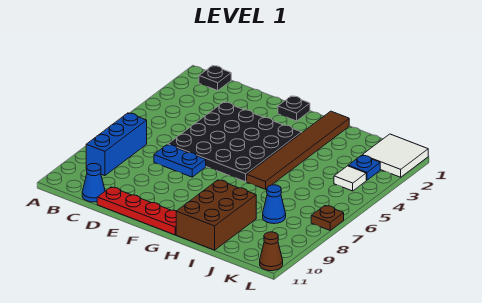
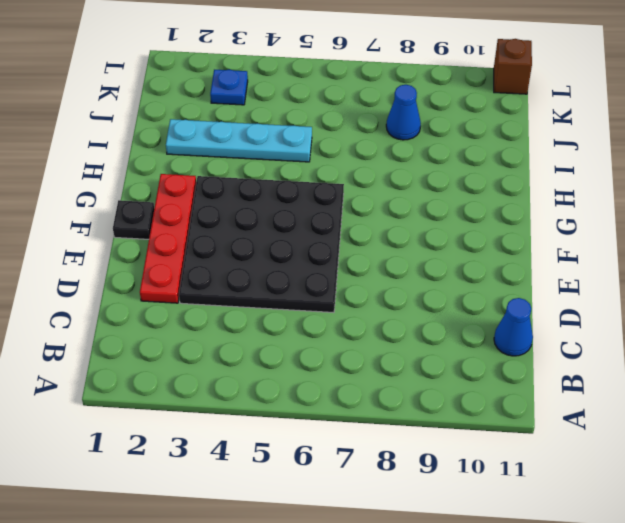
red 1x4 plate [140,174,196,303] -> red 1x4 plate moved to [97,187,176,235]
cyan 1x4 plate [166,119,312,162] -> none
brown 1x1 brick [494,39,532,94] -> brown 1x1 cone [260,232,283,271]
none -> black 1x1 plate [199,66,231,90]
none -> blue 1x3 brick [86,113,147,176]
none -> blue 1x2 plate [154,145,206,177]

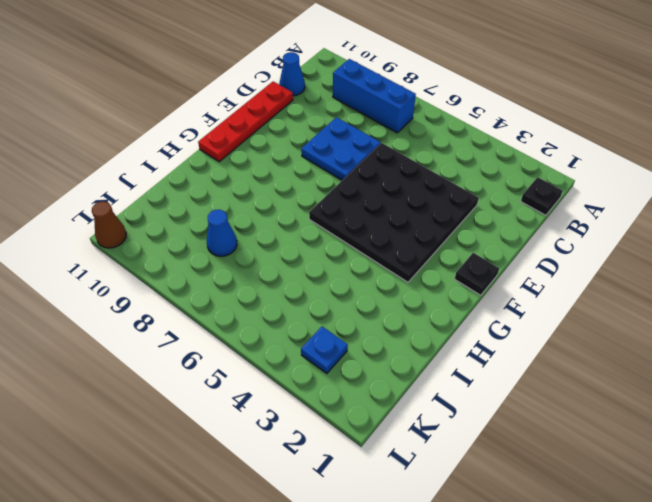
blue 2x2 plate [301,117,381,180] -> blue 1x2 plate [154,145,206,177]
none -> brown 1x6 tile [247,111,349,189]
none -> brown 2x3 brick [176,180,256,250]
none -> white 2x2 tile [362,134,428,177]

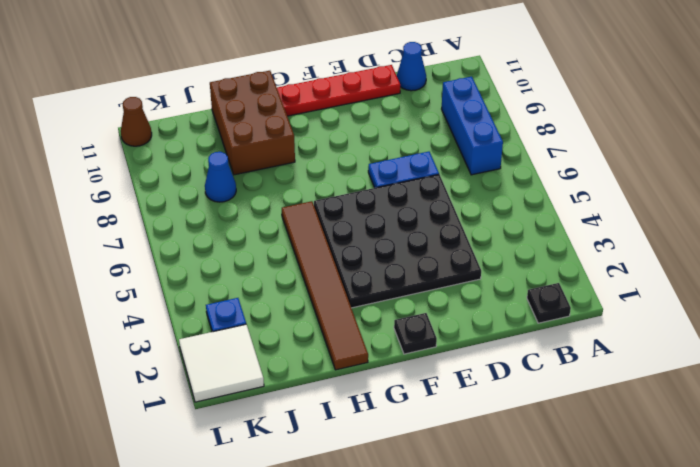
none -> white 1x1 tile [334,166,366,191]
none -> brown 1x1 plate [311,206,344,230]

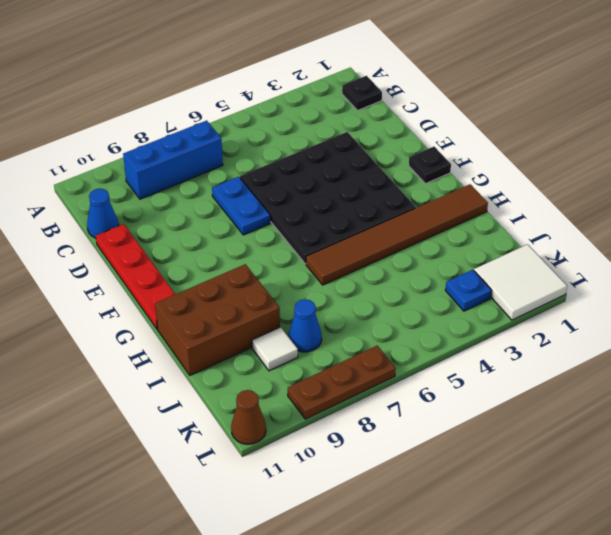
white 1x1 tile [252,327,298,371] -> white 1x1 tile moved to [334,166,366,191]
brown 1x3 plate [288,346,396,419] -> brown 1x1 plate [311,206,344,230]

